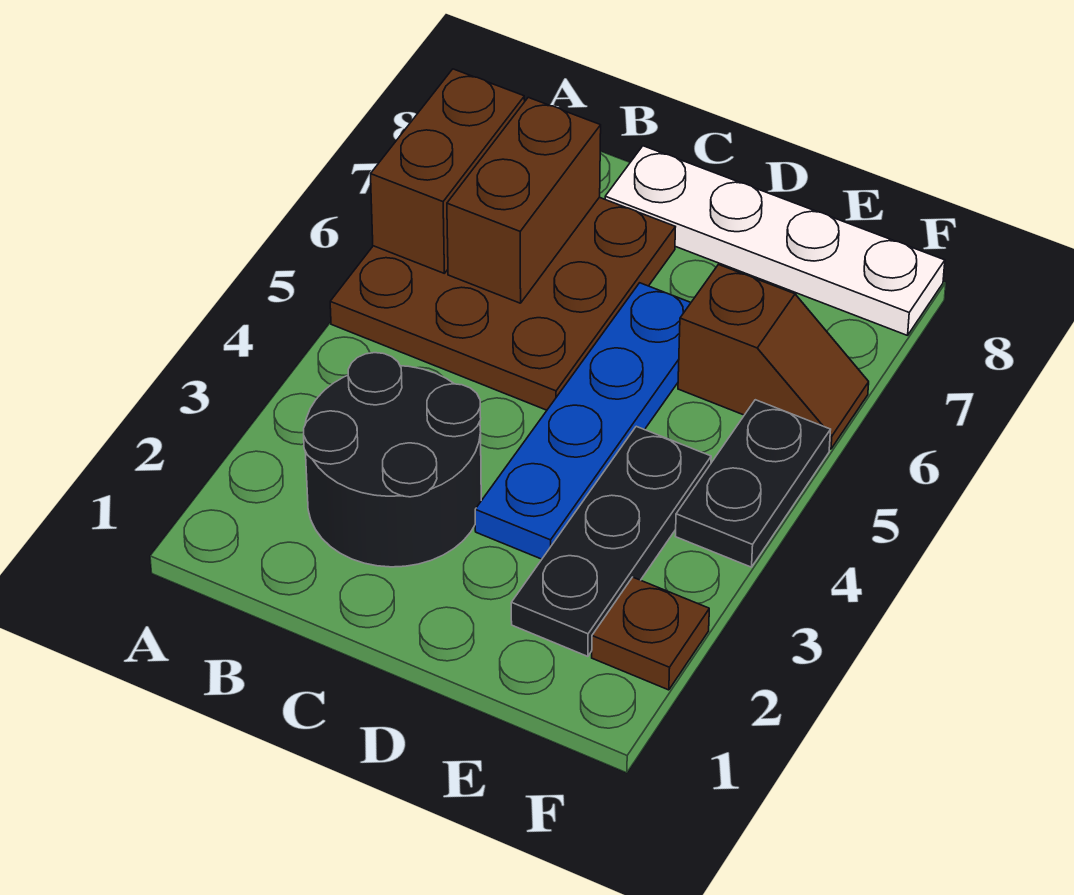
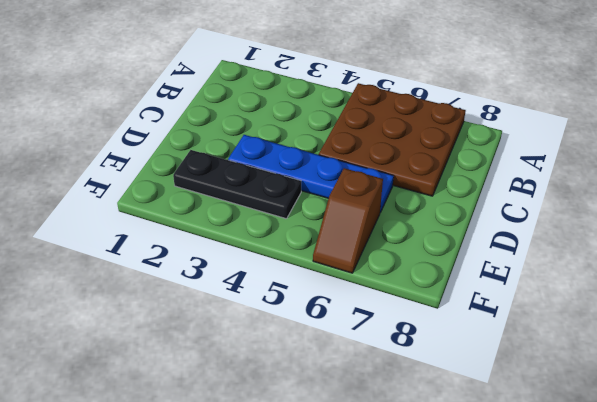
none -> black 2x2 round brick [304,353,481,567]
none -> white 1x4 plate [605,146,945,335]

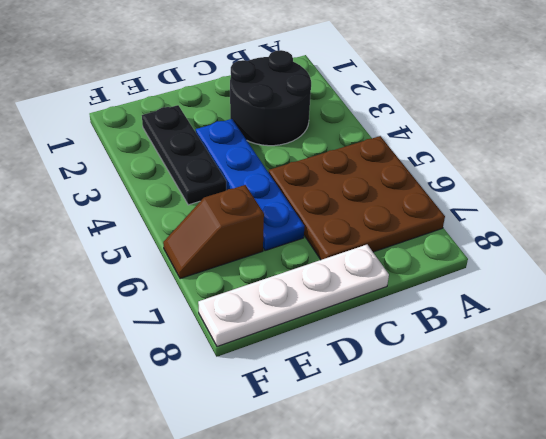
none -> brown 1x1 plate [592,577,709,690]
none -> black 1x2 plate [675,400,831,567]

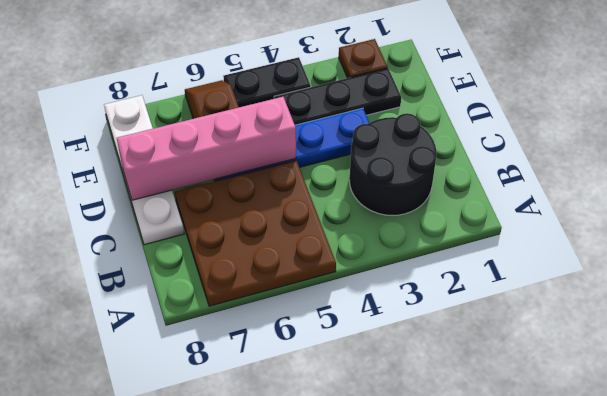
pink 1x4 brick [117,97,296,200] -> none
none -> brown 1x2 brick [371,69,525,274]
none -> brown 1x2 brick [447,97,601,303]

